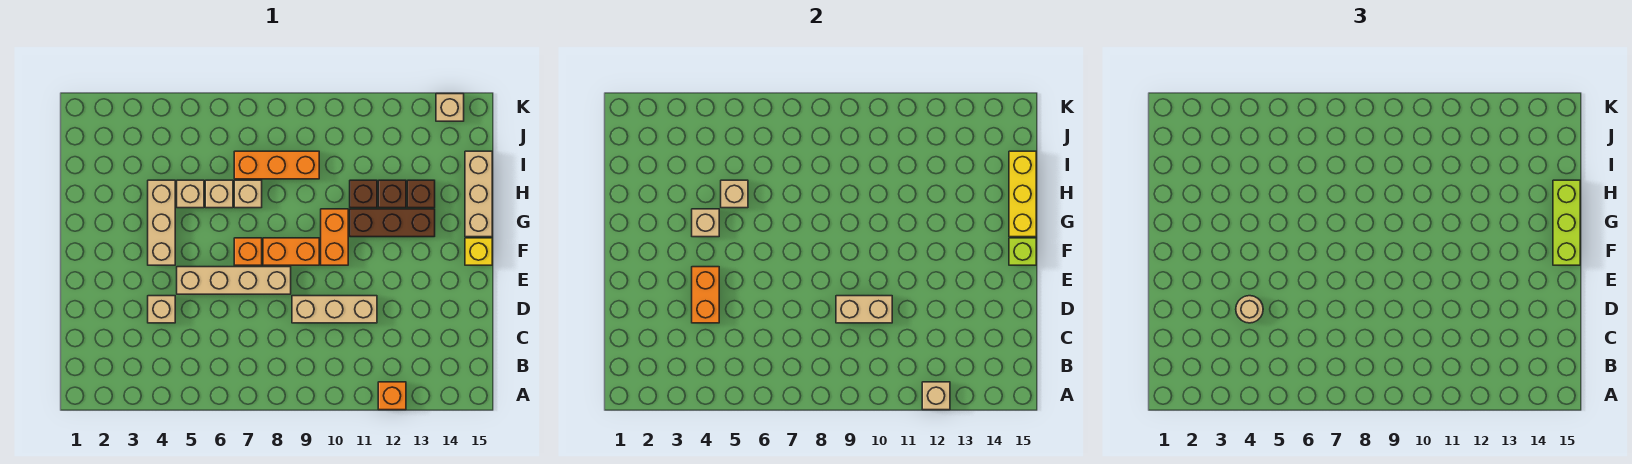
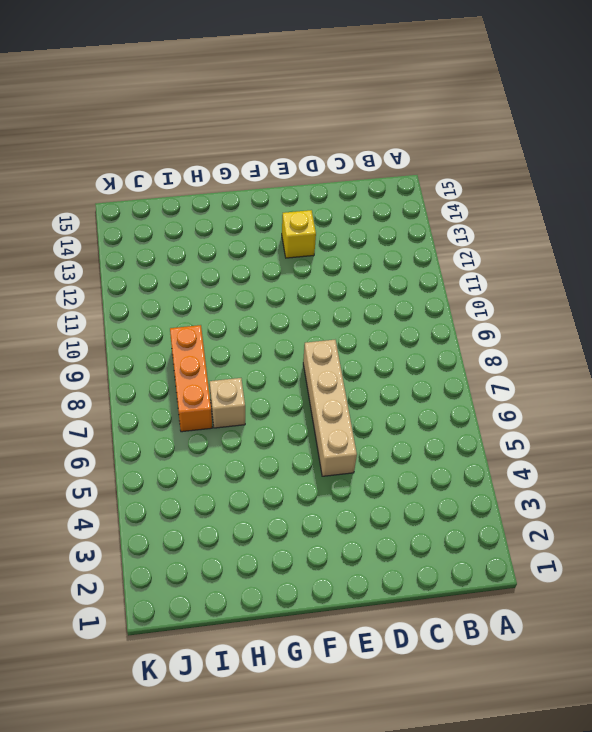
yellow 1x1 brick [282,210,316,258] -> yellow 1x1 brick moved to [465,238,492,265]
none -> orange 1x1 brick [378,382,406,410]
none -> tan 1x1 brick [148,296,175,323]
none -> tan 1x3 brick [292,296,377,323]

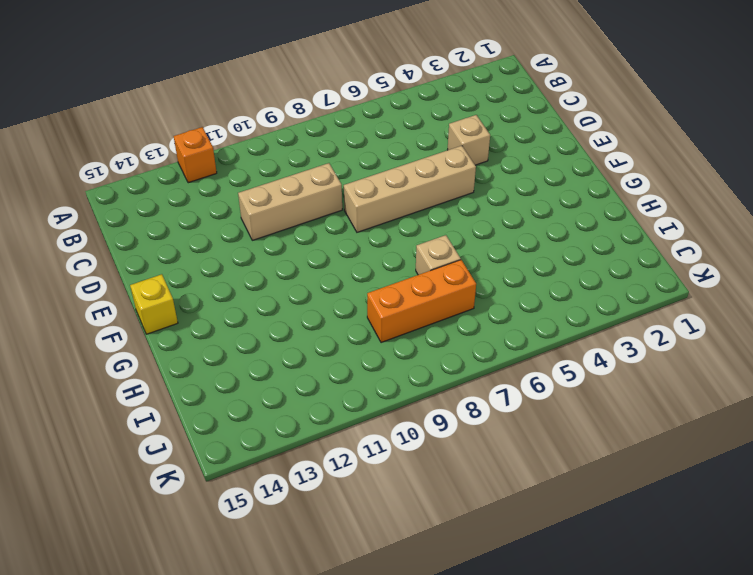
none -> tan 1x3 brick [148,180,175,265]
none -> orange 1x1 brick [234,238,262,265]
none -> orange 1x2 brick [263,238,319,265]

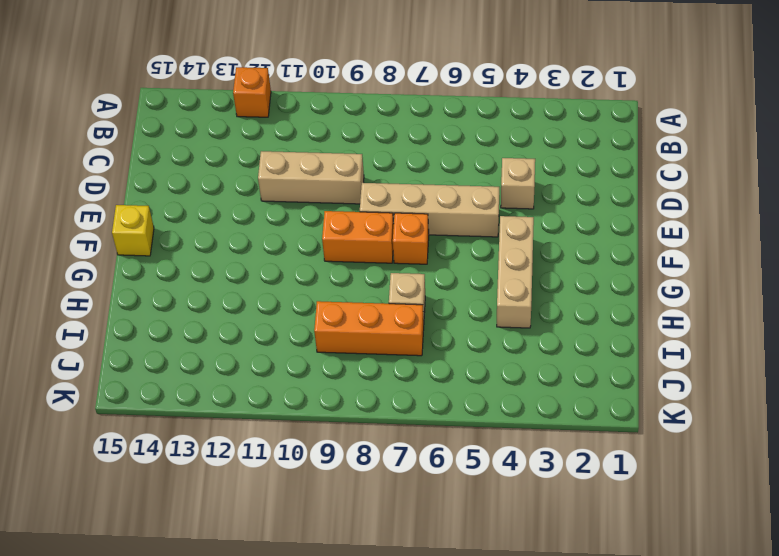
none -> orange 1x2 brick [321,209,348,265]
none -> brown 1x3 brick [350,209,435,237]
none -> tan 1x3 brick [465,151,492,237]

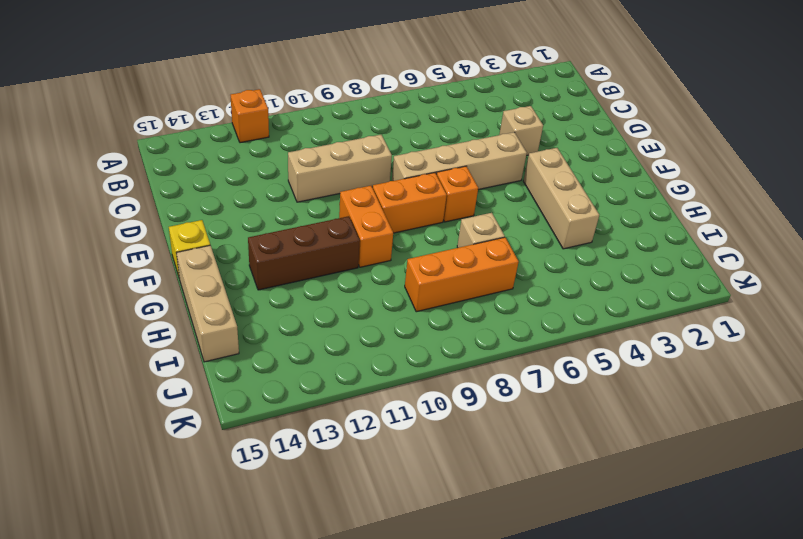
none -> tan 1x1 brick [177,180,204,208]
none -> tan 1x1 brick [205,180,233,208]
none -> brown 1x1 brick [350,180,377,208]

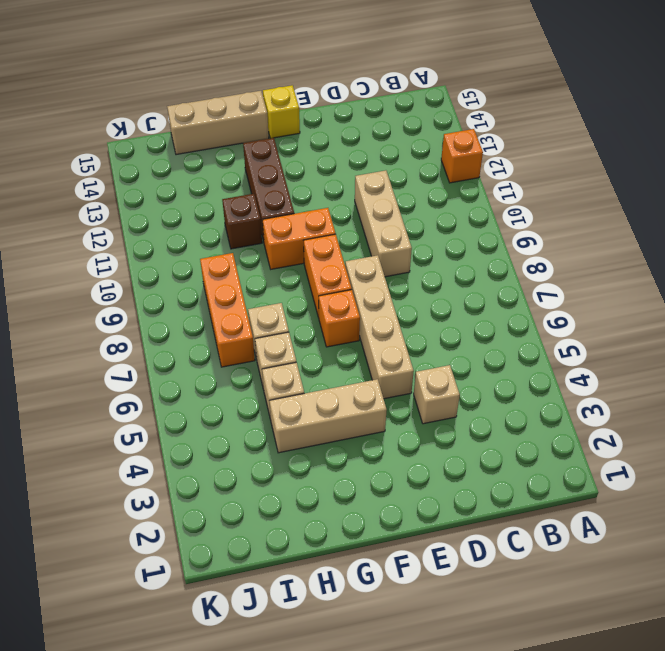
none -> brown 1x1 brick [378,180,406,208]
none -> brown 1x1 brick [407,180,435,208]
none -> tan 1x1 brick [436,94,464,121]

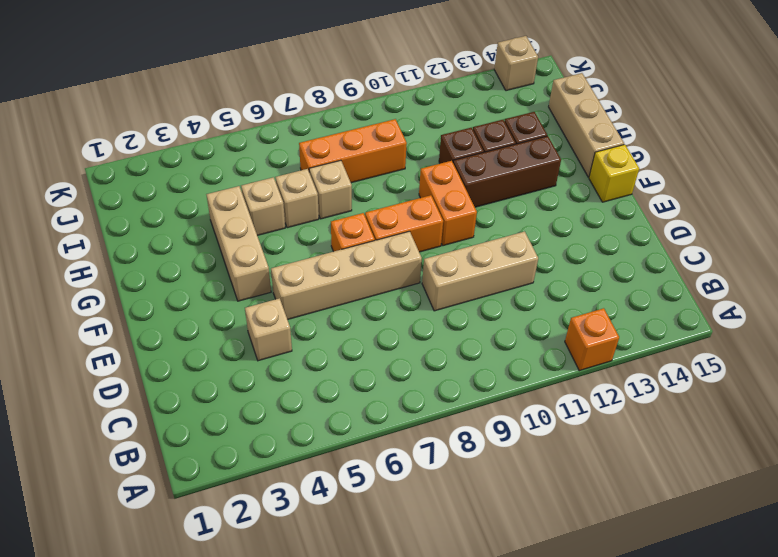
none -> tan 1x1 brick [922,382,950,410]
none -> orange 1x2 brick [692,267,719,323]
none -> tan 1x2 brick [836,296,892,323]

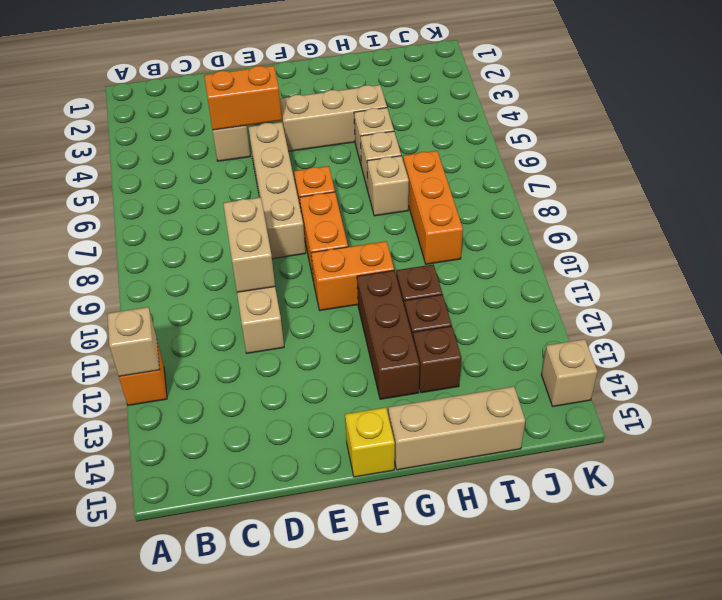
none -> lime 1x1 brick [1009,238,1036,265]
none -> tan 1x1 brick [692,209,719,237]
none -> yellow 1x3 brick [1009,151,1036,237]

